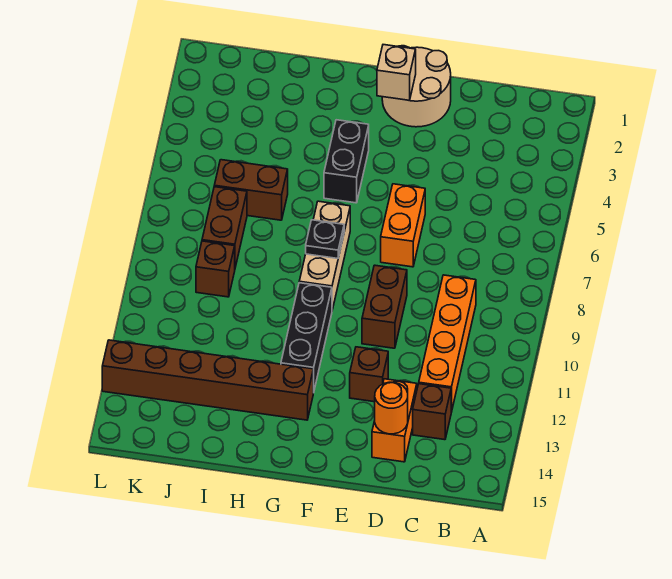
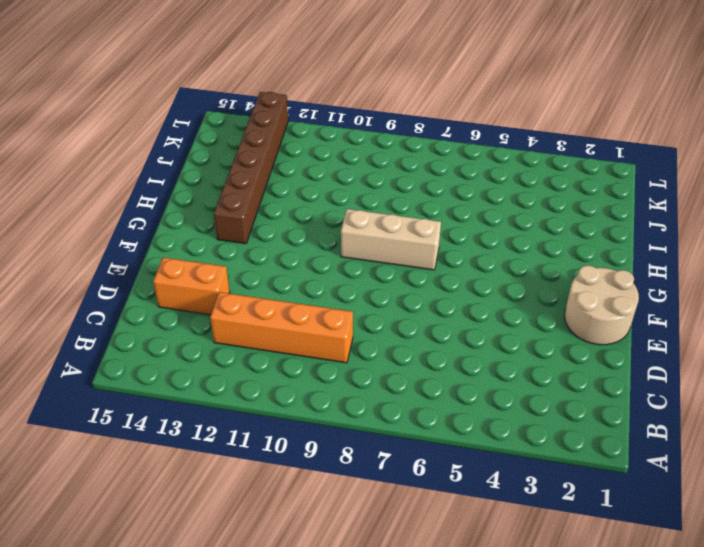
none -> brown 1x1 brick [413,384,451,440]
none -> orange 1x2 brick [381,184,425,267]
none -> brown 1x2 brick [362,265,407,348]

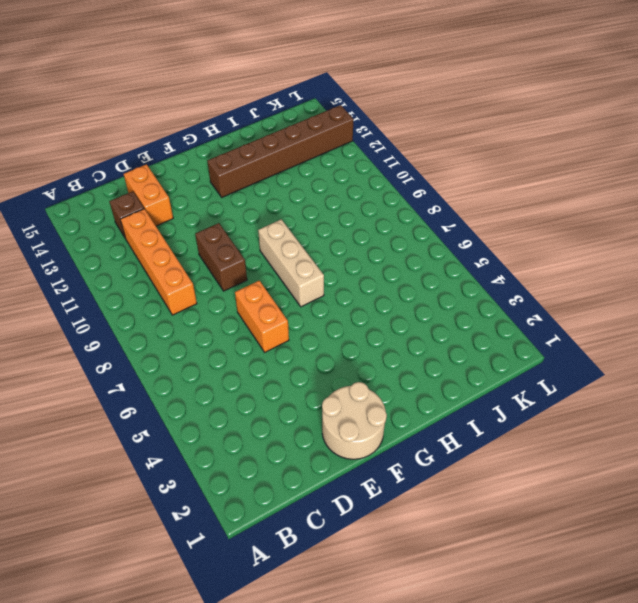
none -> brown 1x1 brick [350,347,388,402]
none -> black 1x2 brick [324,120,369,203]
none -> black 1x3 brick [281,283,332,393]

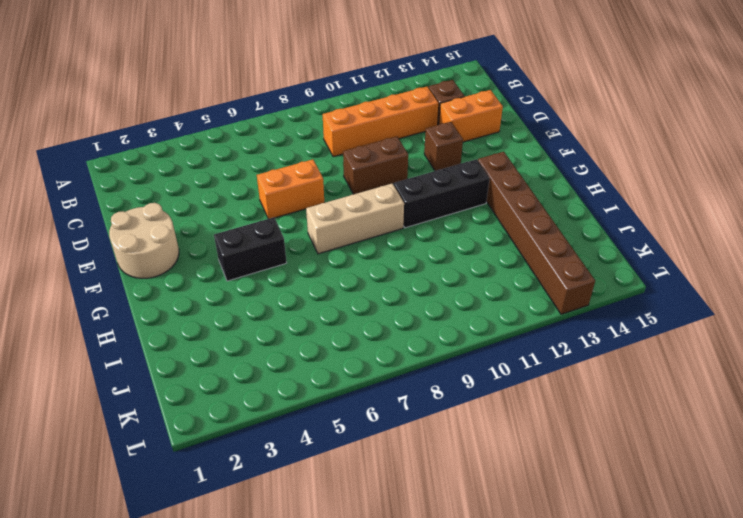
none -> brown 1x2 brick [214,160,288,220]
none -> brown 1x2 brick [202,187,247,267]
none -> brown 1x1 brick [196,241,235,297]

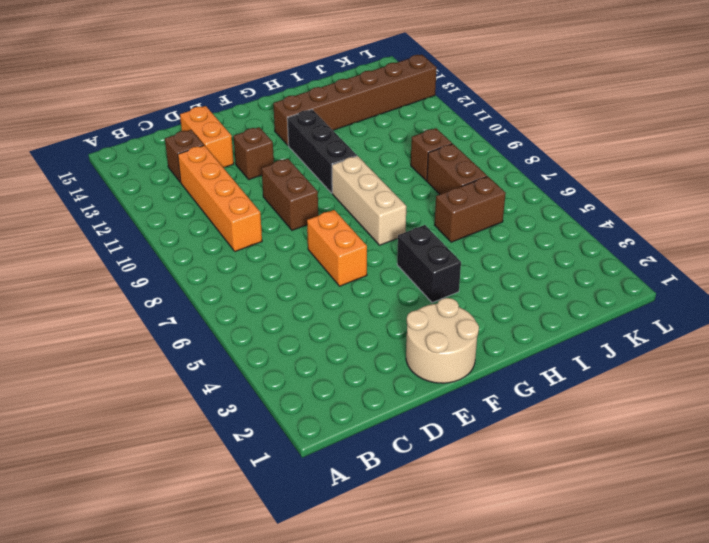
none -> orange 1x1 round brick [375,382,408,434]
none -> tan 1x1 brick [377,45,416,100]
none -> black 1x1 plate [306,220,344,259]

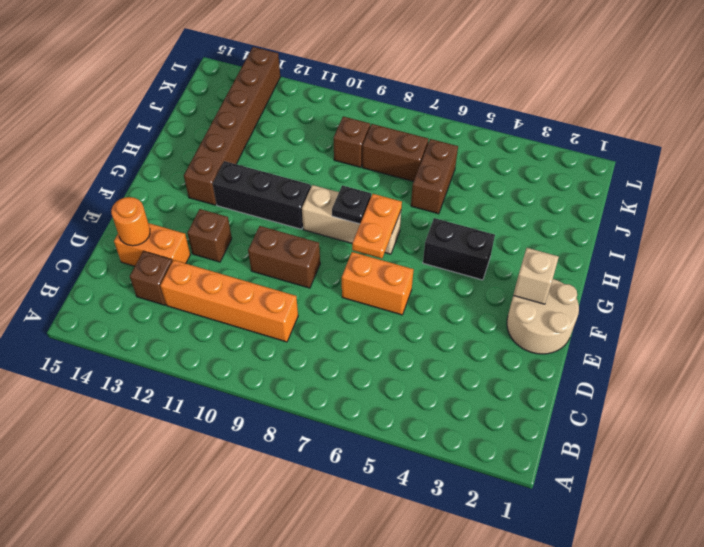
orange 1x2 plate [352,194,402,258] -> none

